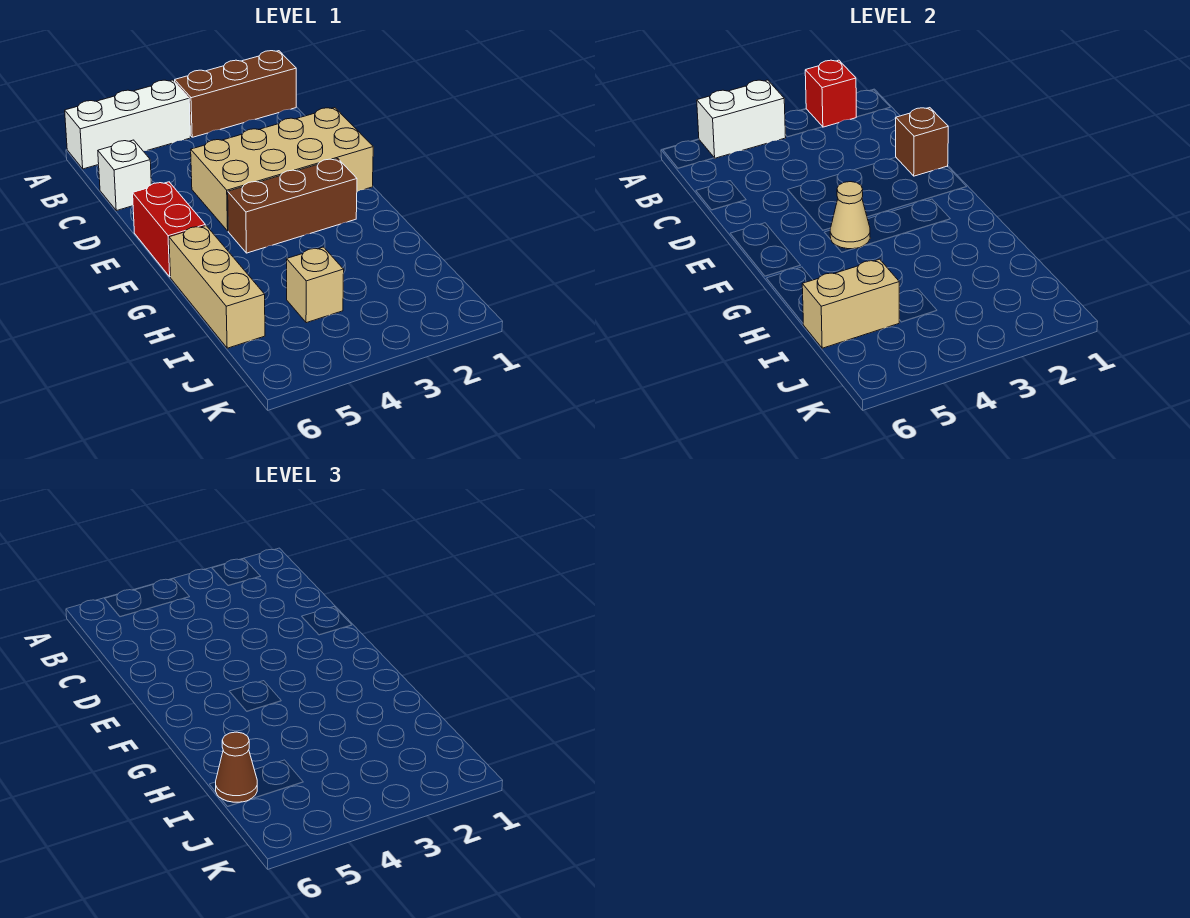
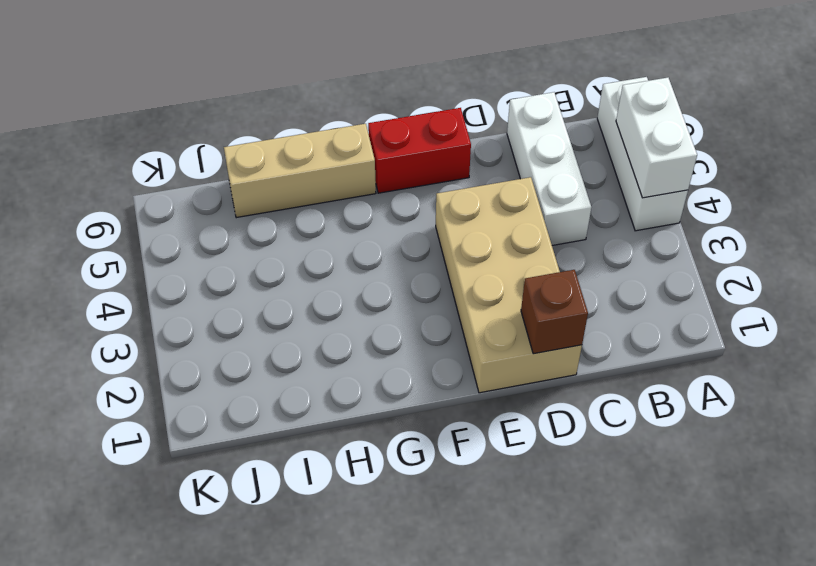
white 1x3 brick [507,92,592,245] -> white 1x1 brick [98,140,151,211]
none -> brown 1x3 brick [175,51,296,137]
none -> brown 1x3 brick [228,159,357,253]
none -> tan 1x1 brick [287,247,344,323]

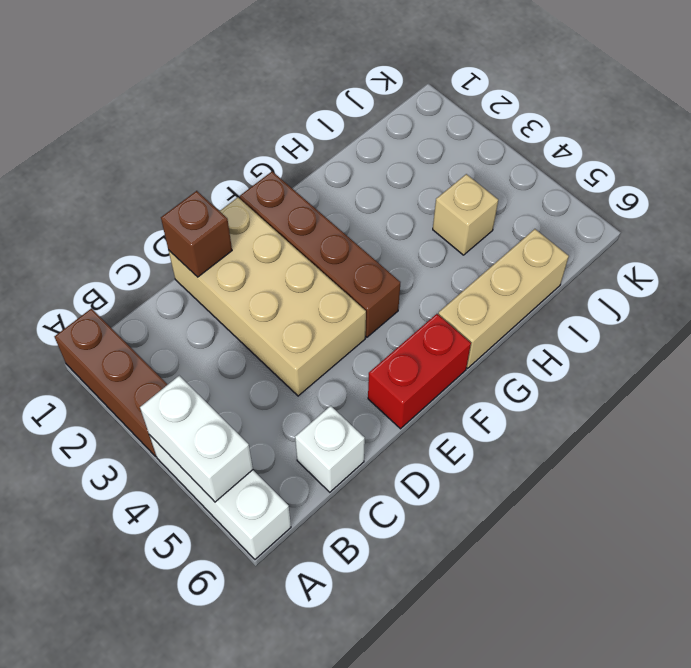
brown 1x4 brick [240,171,400,337] -> brown 1x3 brick [228,159,357,253]
none -> red 1x1 brick [805,60,856,127]
none -> tan 1x1 cone [830,182,870,249]
none -> tan 1x2 brick [802,259,899,348]

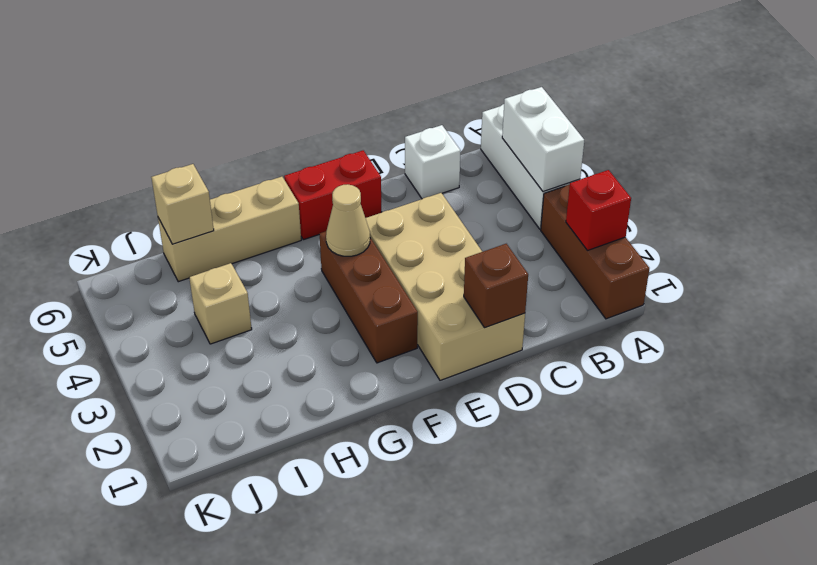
tan 1x1 brick [151,164,214,244] -> tan 1x2 brick [802,259,899,348]
none -> brown 1x1 cone [216,732,257,802]

